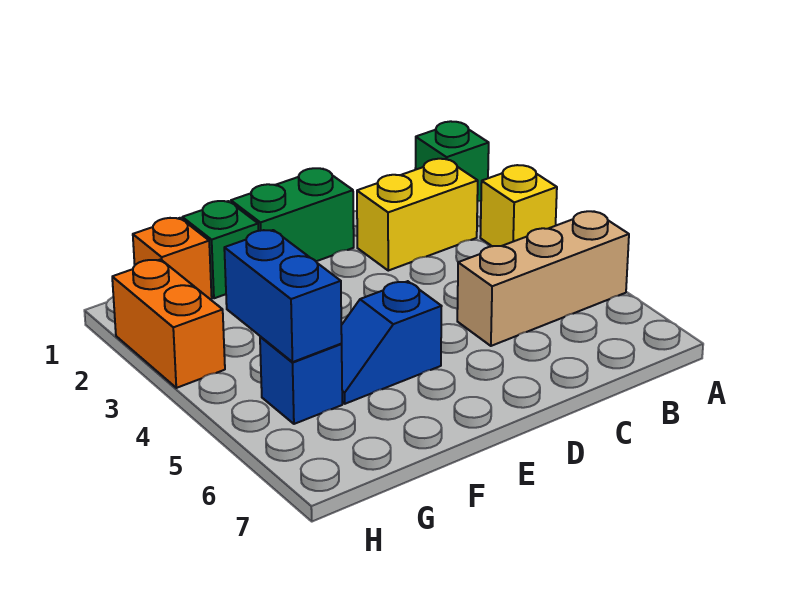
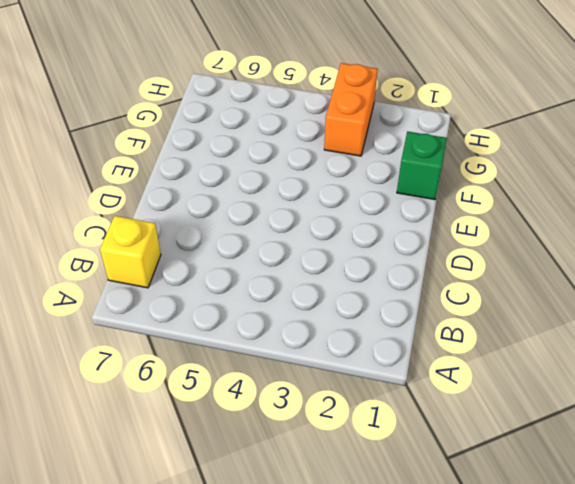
yellow 1x1 brick [100,216,161,288] -> yellow 1x1 brick moved to [480,165,557,246]
orange 1x2 brick [324,63,378,156] -> orange 1x2 brick turned to [112,259,225,388]
none -> green 1x1 brick [415,121,489,201]
none -> tan 1x3 brick [457,211,629,346]

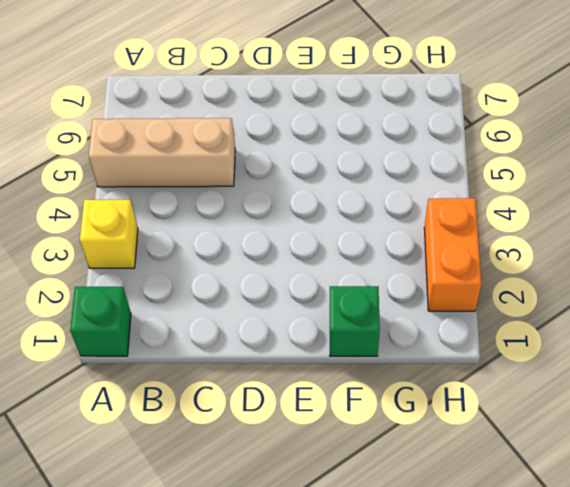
none -> yellow 1x2 brick [357,159,478,271]
none -> green 1x2 brick [231,168,354,261]

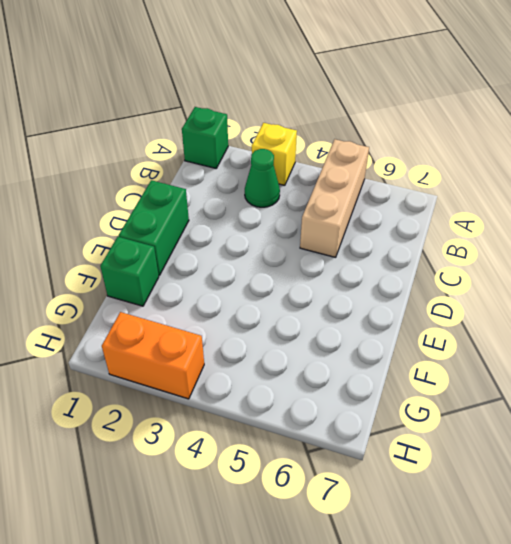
green 1x1 cone [245,149,280,207] -> none
none -> yellow 1x2 brick [357,159,478,271]
none -> blue 1x2 slope [341,281,442,404]

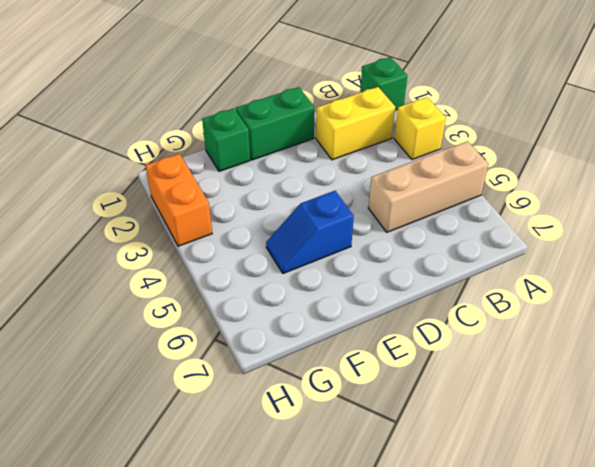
none -> orange 1x1 brick [133,218,212,300]
none -> blue 1x1 brick [260,337,342,424]

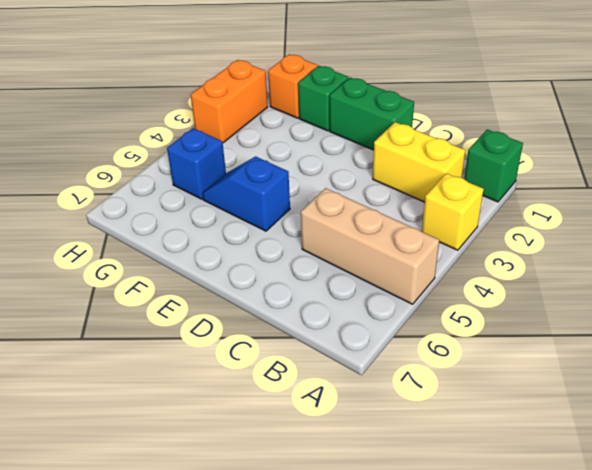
none -> blue 1x2 brick [224,230,342,362]

